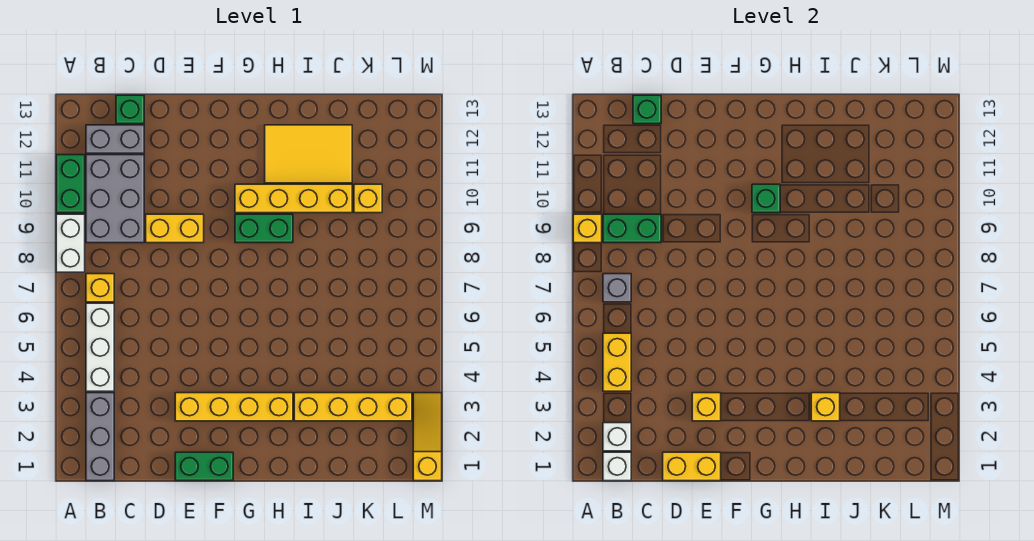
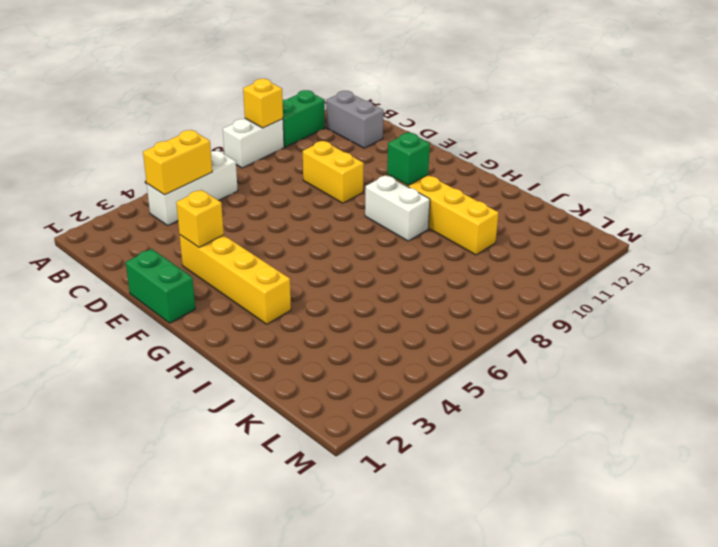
white 1x2 brick [365,175,430,241] -> green 1x2 brick [235,214,293,243]
none -> grey 1x3 brick [86,393,114,481]
none -> yellow 1x1 brick [86,274,114,302]
none -> grey 2x3 brick [86,155,144,243]

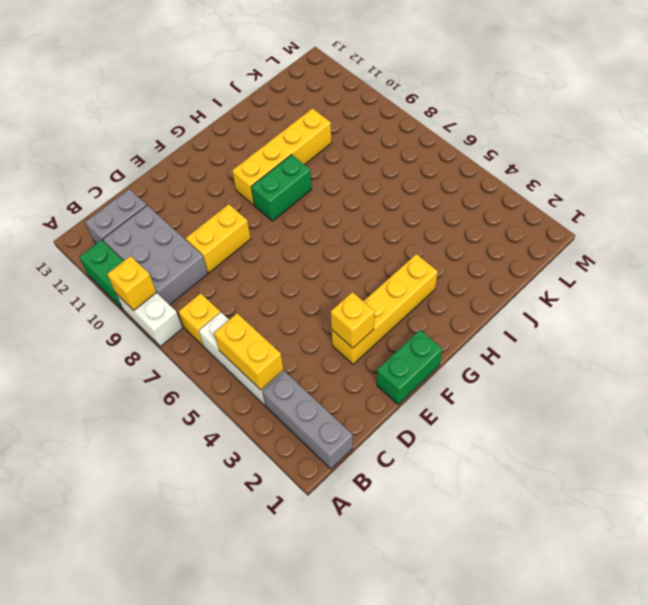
none -> green 1x1 brick [116,95,144,124]
none -> yellow 2x3 tile [265,125,352,183]
none -> yellow 1x4 brick [294,393,412,421]

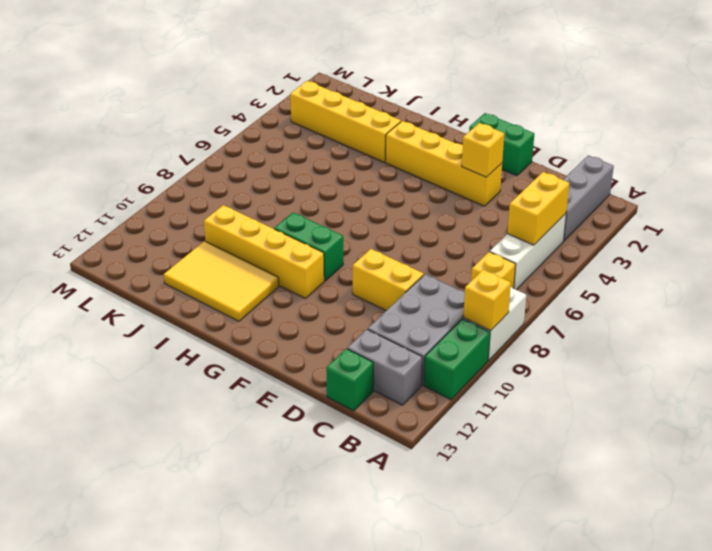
none -> yellow 1x1 brick [354,184,382,213]
none -> yellow 1x3 slope [413,393,442,481]
none -> white 1x1 brick [603,452,631,481]

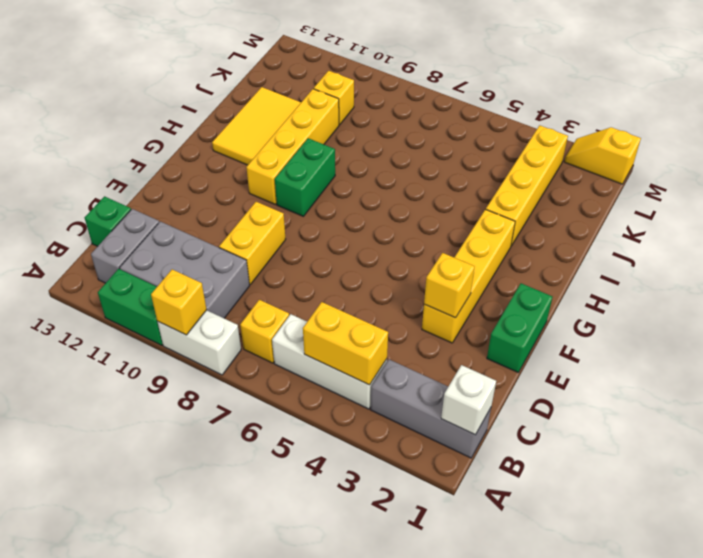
yellow 1x2 slope [564,127,641,184] -> yellow 1x3 slope [413,393,442,481]
none -> white 1x1 brick [603,423,631,451]
none -> grey 1x1 brick [603,274,631,302]
none -> green 1x2 brick [603,214,661,243]

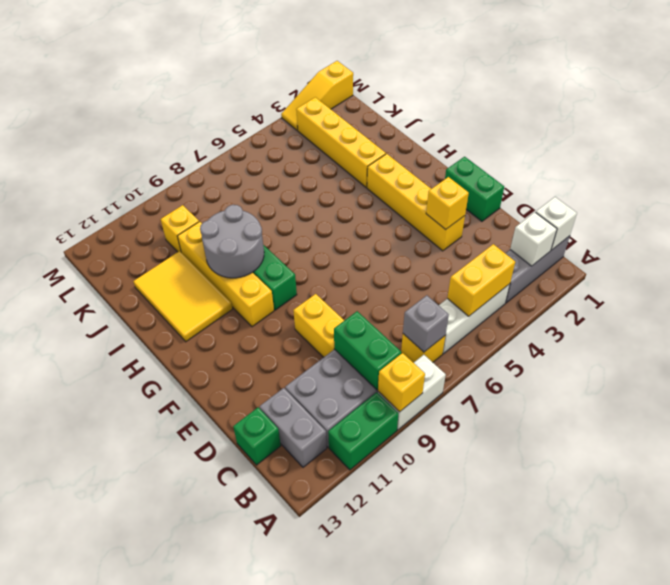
grey 2x2 round brick [200,205,264,278] -> none
none -> green 1x1 brick [633,95,661,124]
none -> yellow 1x2 brick [663,452,721,481]
none -> green 1x1 brick [752,184,780,213]

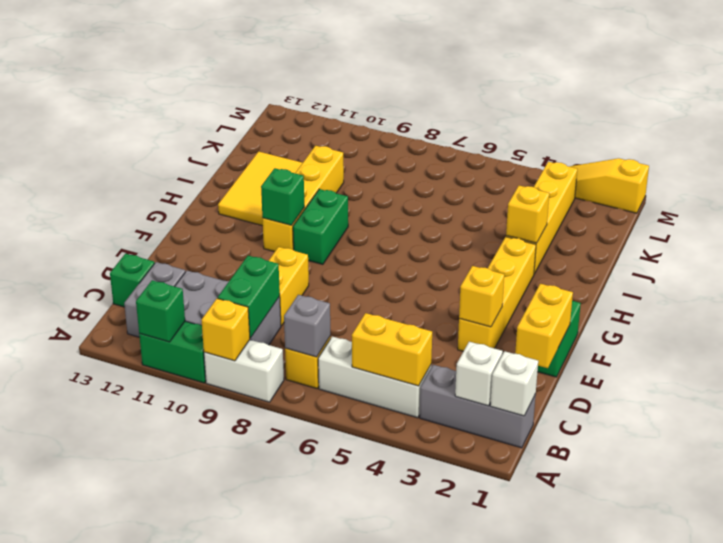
green 1x1 brick [136,280,185,342] -> green 1x1 brick moved to [633,95,661,124]
none -> yellow 1x1 brick [354,184,382,213]

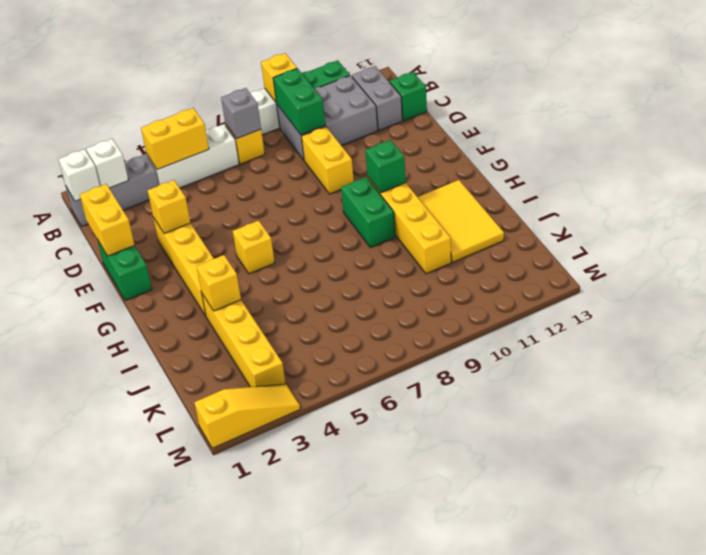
yellow 1x1 brick [233,220,275,274] -> yellow 1x1 brick moved to [354,184,382,213]
none -> green 1x1 brick [633,95,661,124]

